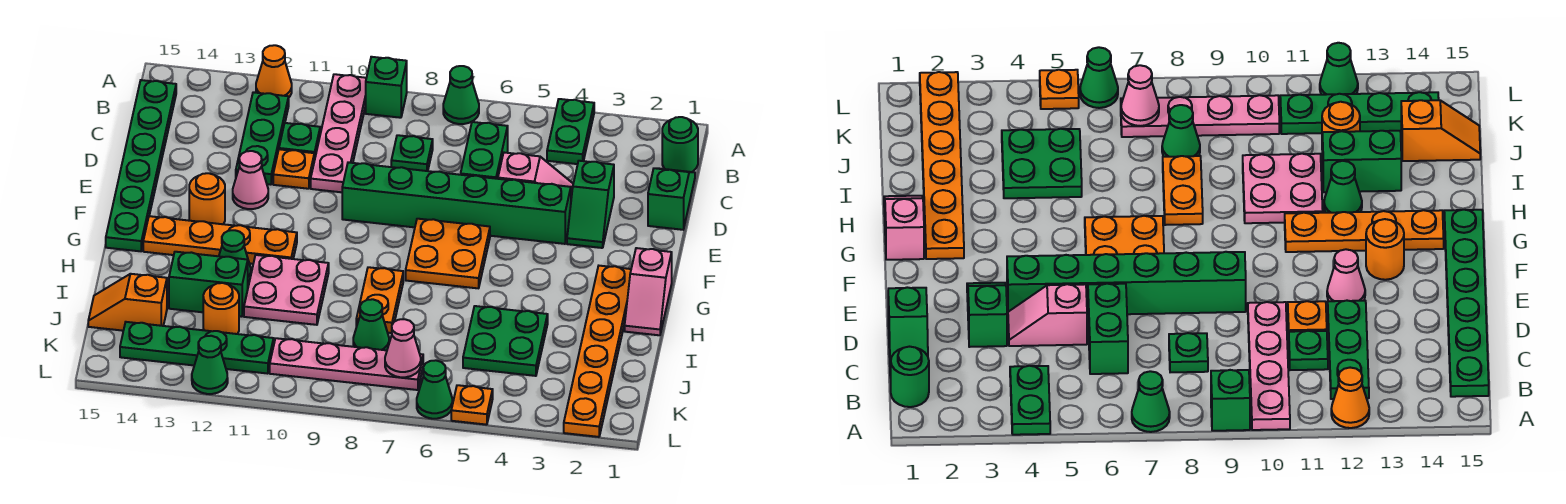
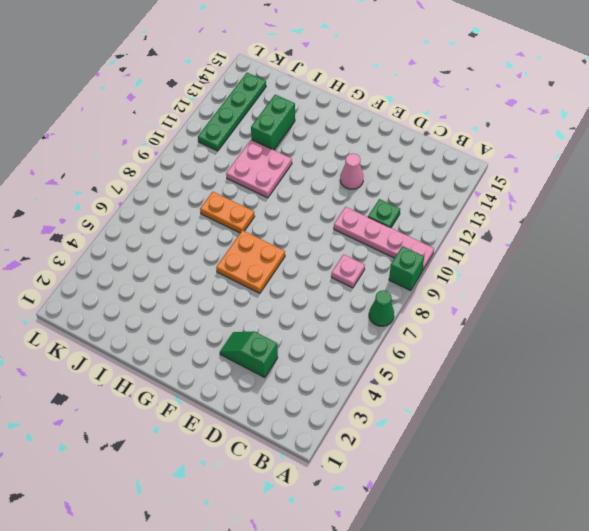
pink 1x1 plate [331,254,365,288] -> green 1x1 plate [391,135,433,171]
none -> green 1x2 plate [547,99,594,164]
none -> orange 1x1 cone [256,45,292,97]
none -> green 1x1 round brick [662,117,698,172]
none -> green 1x3 plate [236,92,289,185]

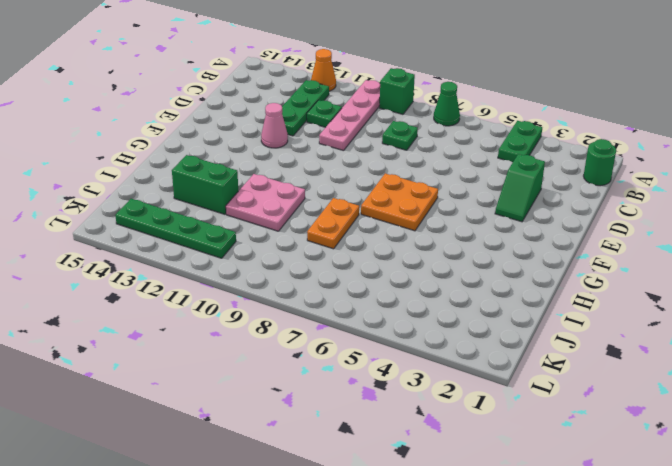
none -> green 1x6 plate [106,80,176,251]
none -> green 1x2 slope [648,168,695,230]
none -> green 1x2 brick [461,122,508,179]
none -> pink 1x2 slope [498,153,573,198]

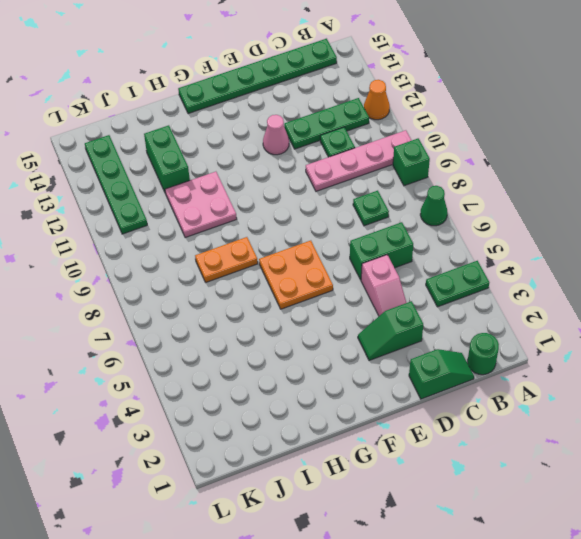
none -> orange 1x1 plate [273,149,314,189]
none -> green 1x6 brick [342,162,571,244]
none -> orange 1x1 round brick [189,173,225,224]
none -> pink 1x2 slope [625,248,672,335]

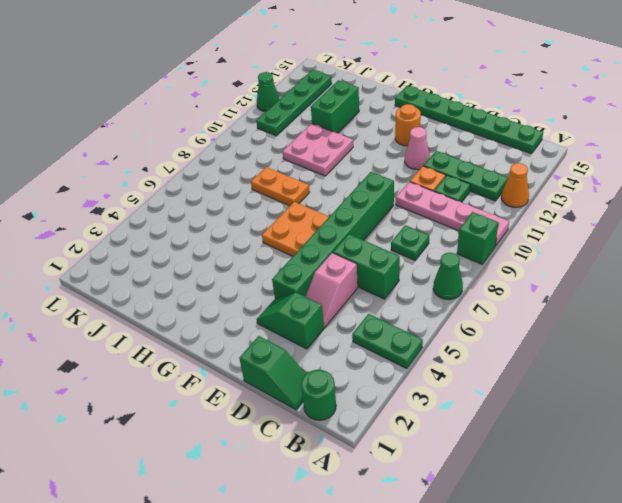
none -> pink 1x2 slope [625,248,672,335]
none -> orange 1x6 plate [564,266,631,437]
none -> orange 1x4 plate [143,216,297,264]
none -> green 1x1 cone [219,230,251,282]

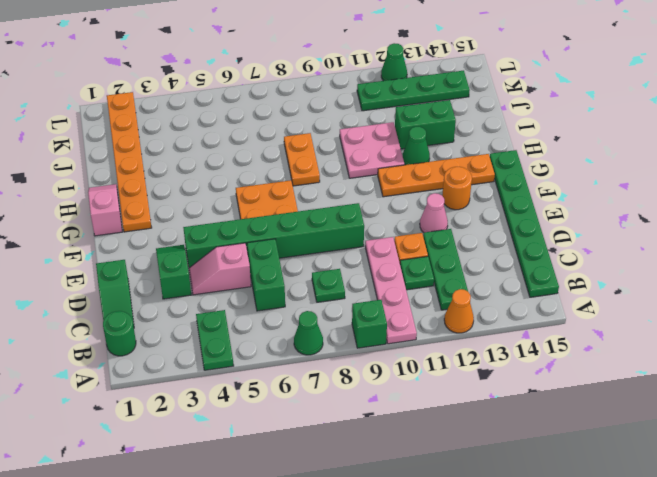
none -> green 2x2 plate [463,306,548,376]
none -> green 1x1 cone [353,299,389,350]
none -> orange 1x1 round brick [203,283,239,334]
none -> orange 1x2 slope [88,274,167,331]

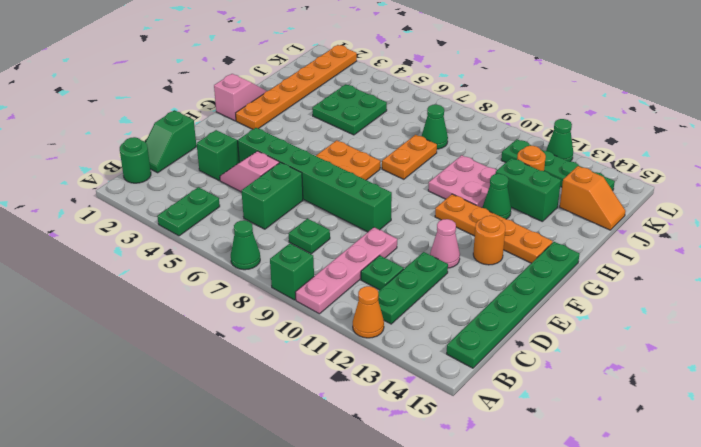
none -> orange 1x1 plate [273,149,314,189]
none -> pink 1x4 plate [270,338,423,390]
none -> orange 1x1 plate [451,385,493,425]
none -> green 1x1 cone [417,360,452,419]

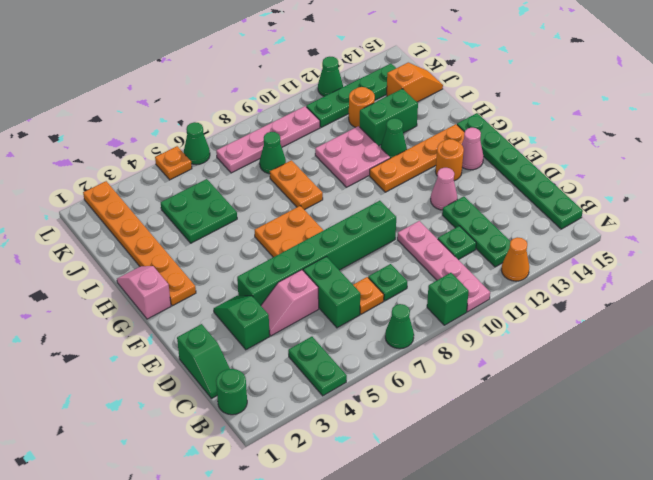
orange 1x1 plate [353,277,384,314] -> orange 1x1 plate moved to [273,149,314,189]
pink 1x1 cone [462,128,484,170] -> pink 1x1 cone moved to [385,319,421,377]

